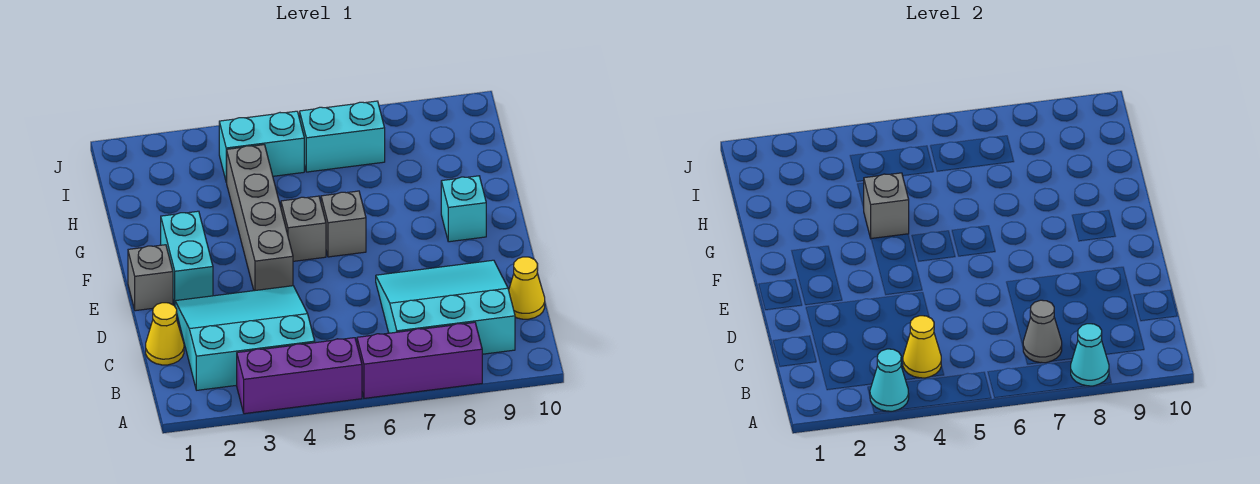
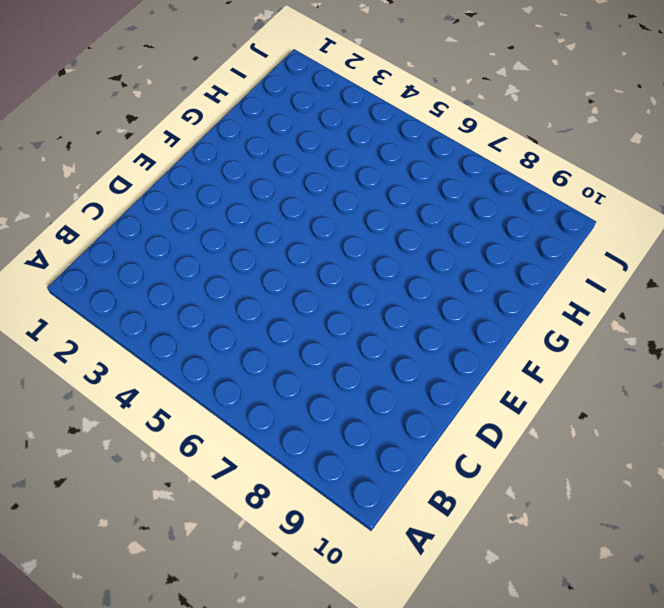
none -> purple 1x3 brick [237,338,362,414]
none -> purple 1x3 brick [357,322,482,398]
none -> cyan 3x3 slope [175,286,315,390]

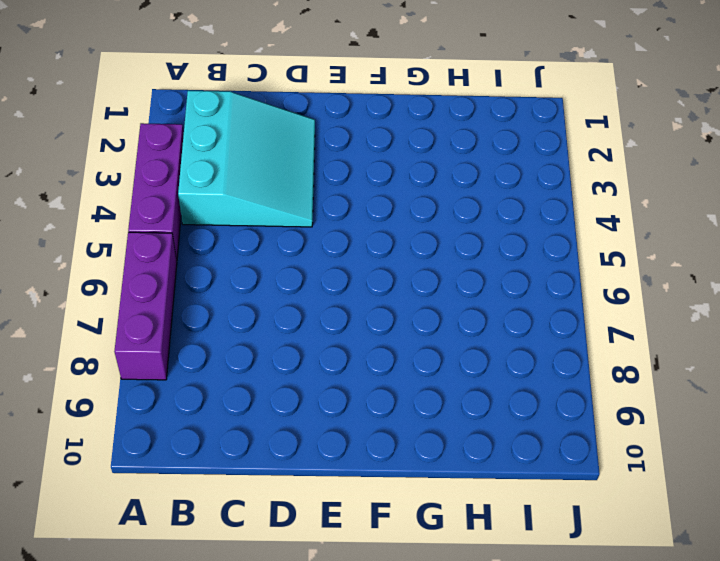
none -> cyan 3x3 slope [376,260,515,354]
none -> yellow 1x1 cone [146,303,184,365]
none -> yellow 1x1 cone [509,257,545,319]

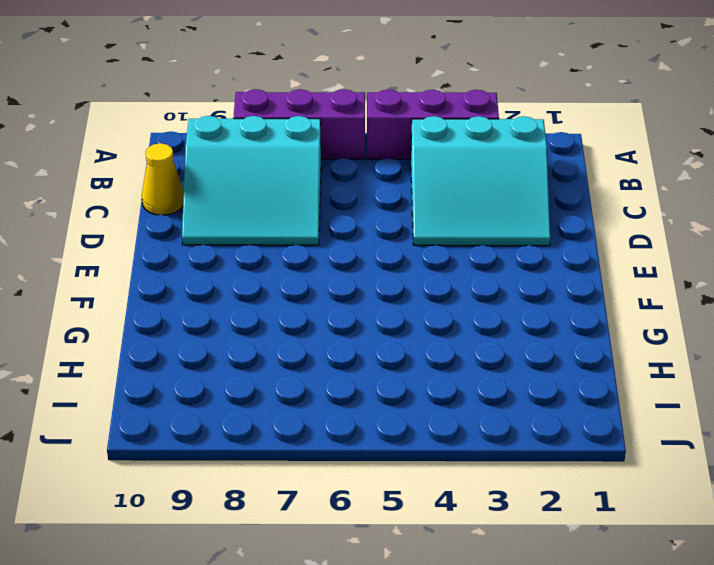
none -> yellow 1x1 cone [146,303,184,365]
none -> grey 1x1 brick [128,245,173,311]
none -> cyan 1x2 brick [161,211,213,304]

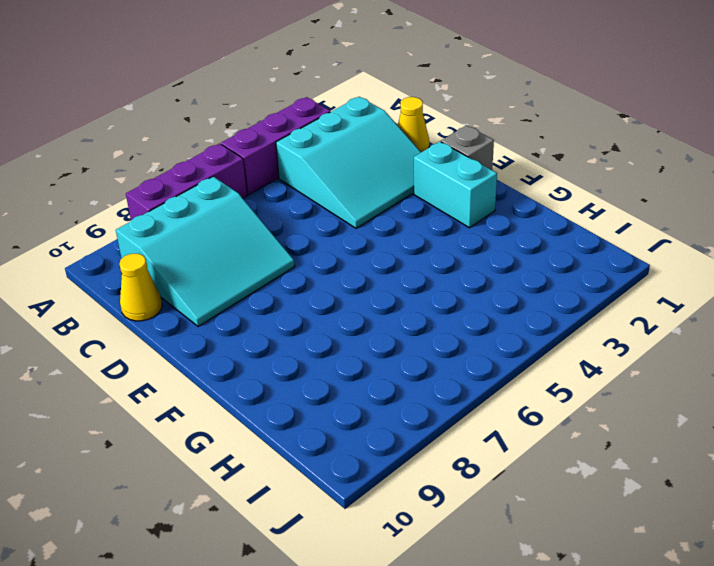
none -> grey 1x4 brick [227,145,293,291]
none -> grey 1x1 brick [281,196,326,261]
none -> grey 1x1 brick [321,191,366,257]

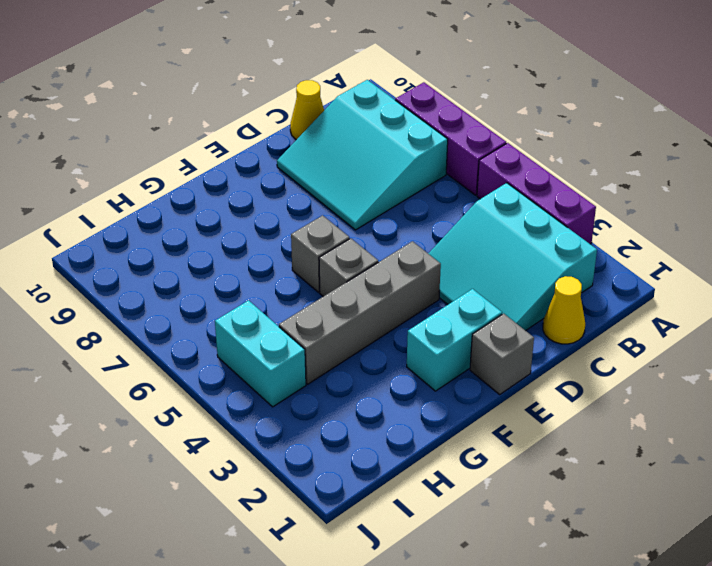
none -> cyan 1x1 brick [441,176,486,242]
none -> cyan 1x2 brick [300,101,385,172]
none -> cyan 1x1 cone [870,349,909,411]

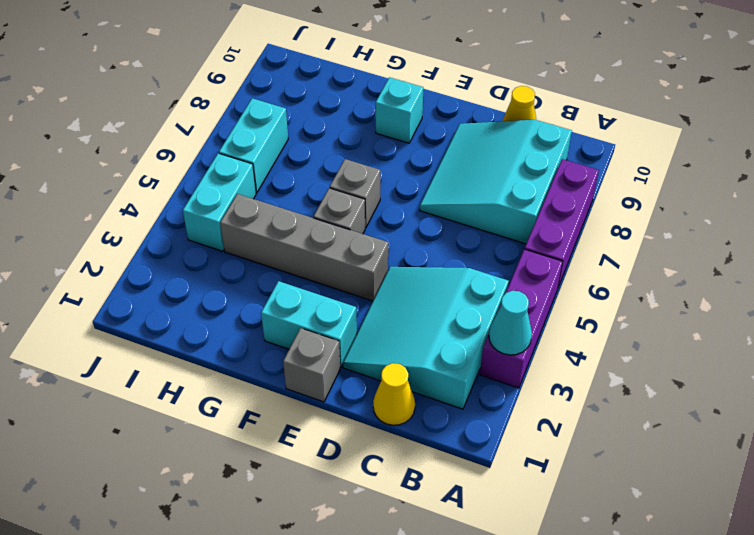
none -> cyan 1x1 cone [1071,324,1109,386]
none -> yellow 1x1 cone [903,316,941,378]
none -> grey 1x1 cone [1023,300,1062,363]

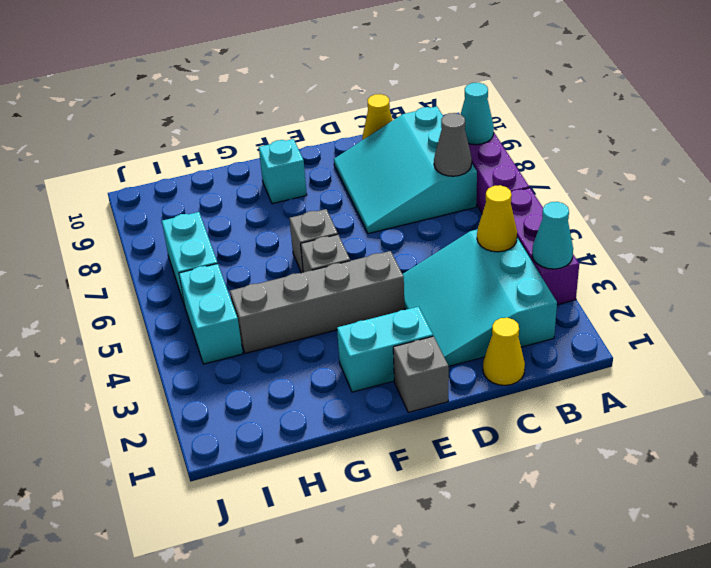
none -> grey 1x1 brick [864,173,909,238]

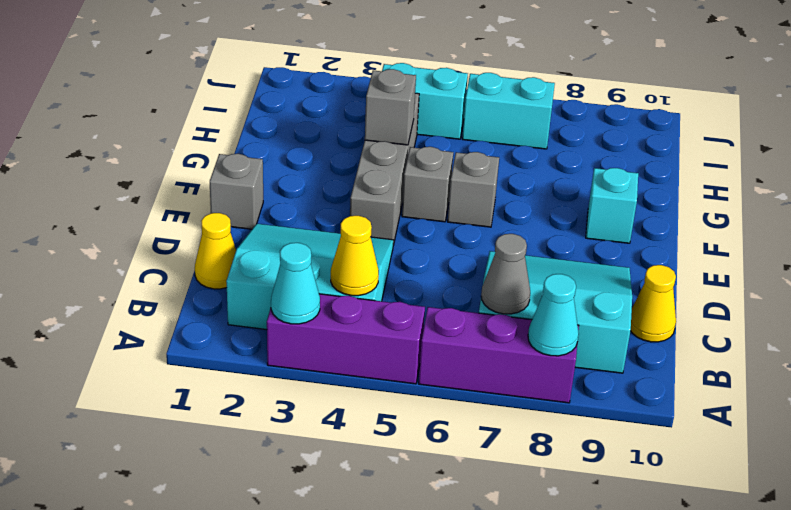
none -> cyan 1x2 brick [161,211,213,304]

